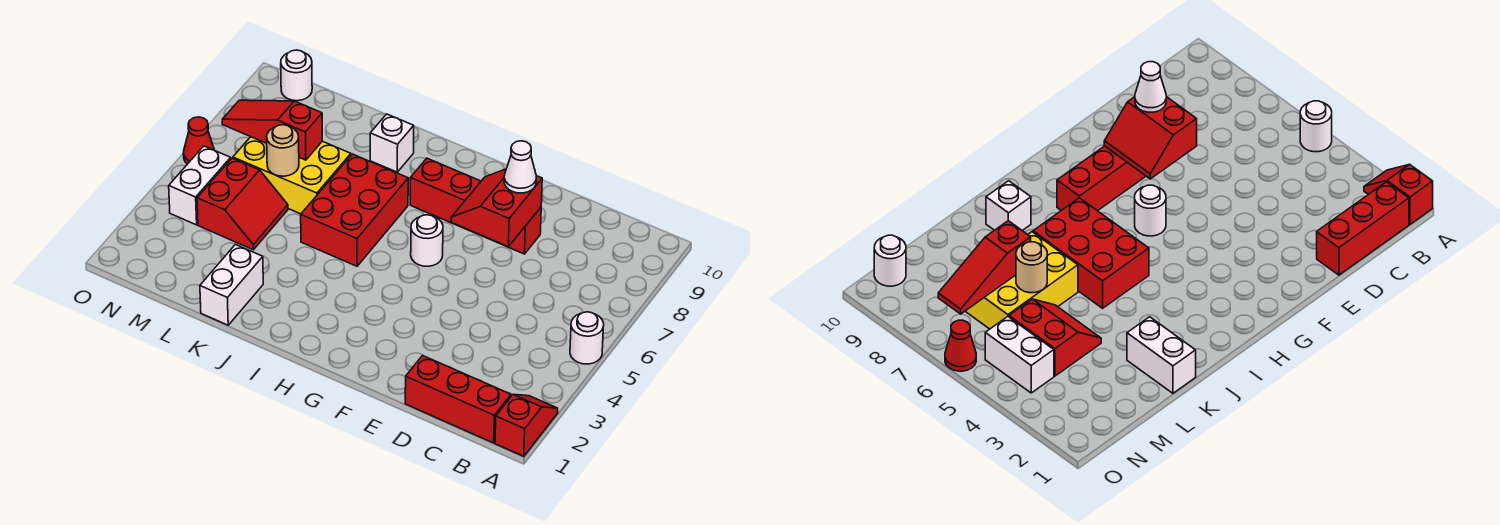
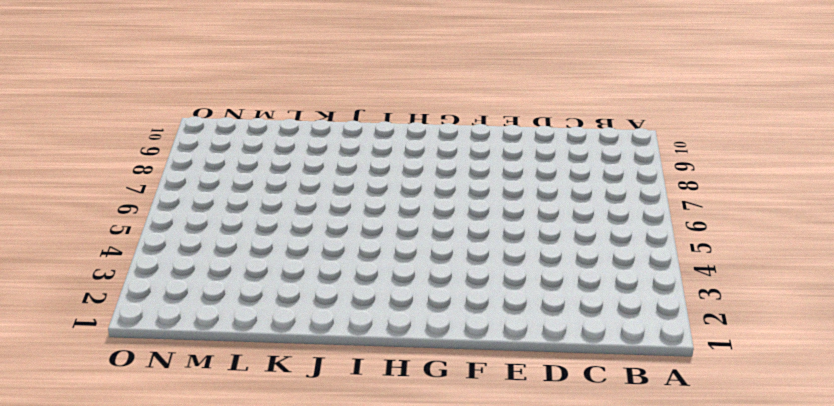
none -> red 1x2 slope [495,394,558,456]
none -> white 1x1 round brick [570,312,604,364]
none -> red 1x3 brick [405,355,511,443]

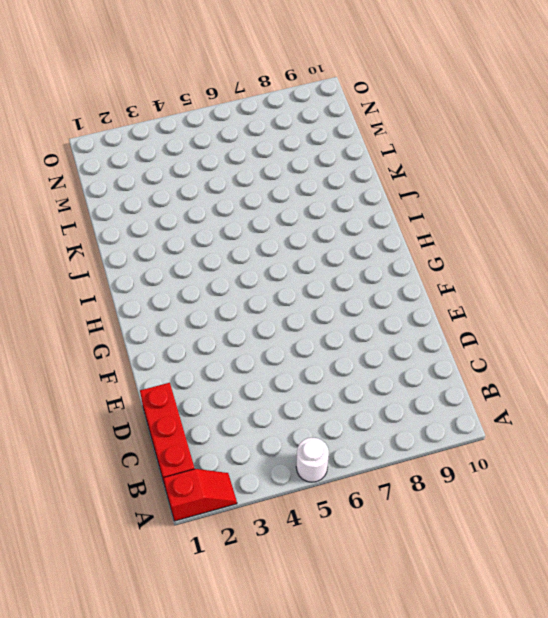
none -> red 1x4 brick [410,158,541,254]
none -> white 1x1 round brick [411,215,443,266]
none -> red 2x3 brick [301,154,408,266]

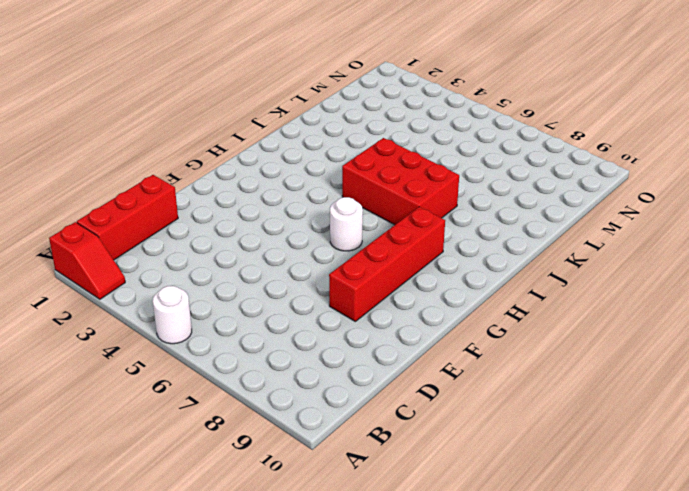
none -> white 1x1 brick [370,114,414,172]
none -> white 1x2 brick [200,245,263,325]
none -> yellow 2x3 brick [233,137,351,214]

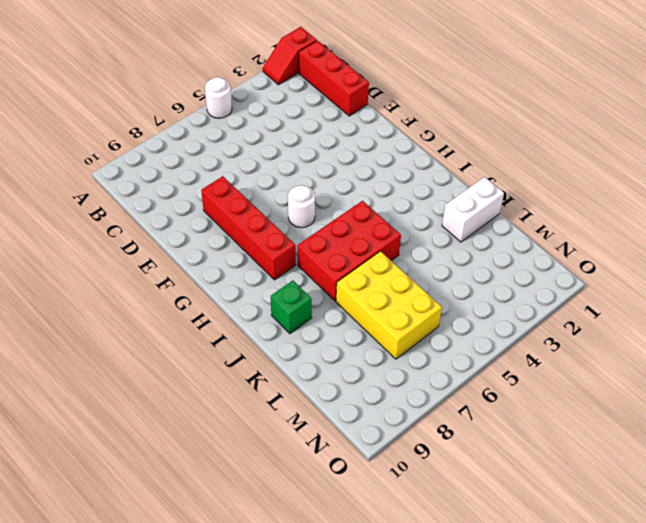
green 1x1 brick [271,280,312,334] -> white 1x1 brick [370,114,414,172]
none -> red 2x2 slope [197,158,288,250]
none -> white 1x2 brick [169,146,231,225]
none -> white 1x1 round brick [281,50,312,101]

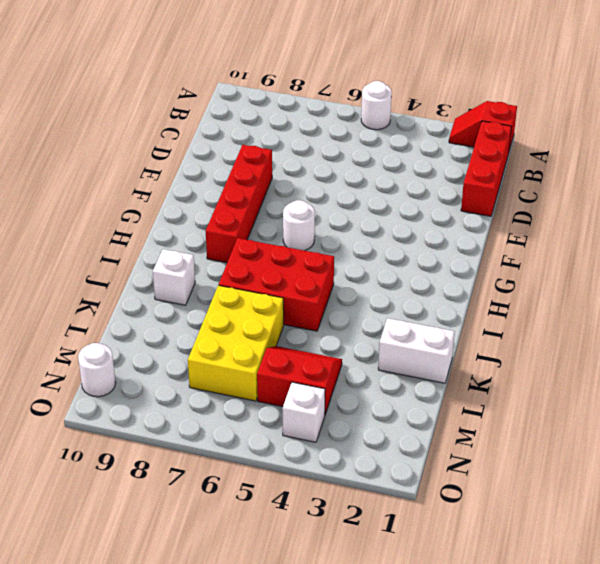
white 1x1 brick [282,382,325,442] -> white 1x2 brick [169,146,231,225]
none -> red 1x1 cone [183,117,214,164]
none -> red 2x2 slope [451,169,542,246]
none -> tan 1x1 round brick [267,125,299,176]

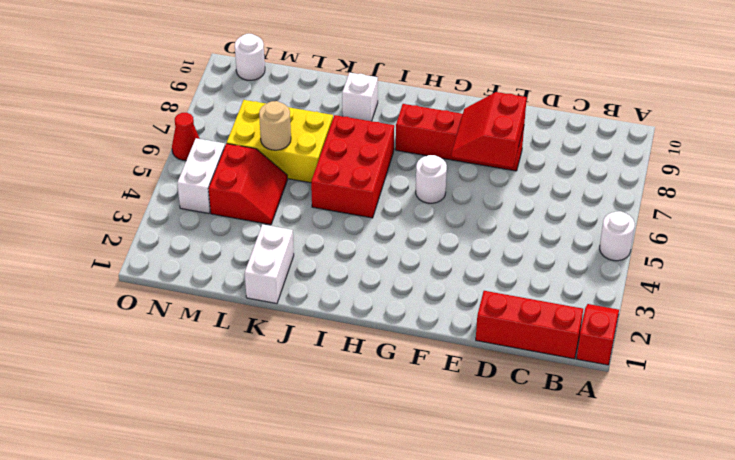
none -> red 1x3 slope [222,100,322,160]
none -> white 1x1 cone [504,141,536,193]

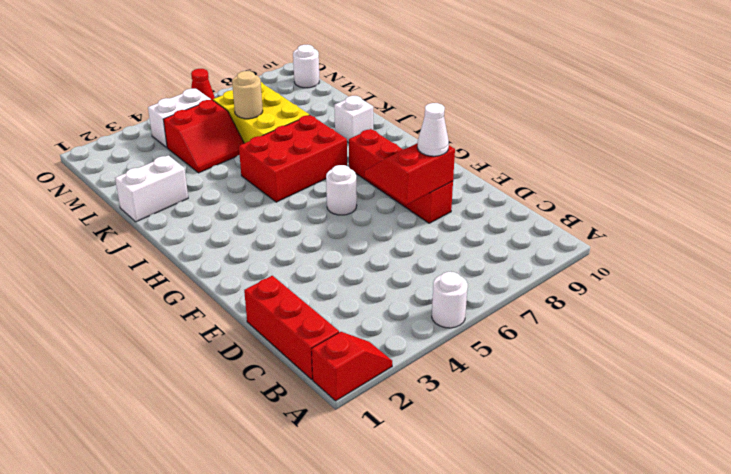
none -> red 1x3 slope [222,100,322,160]

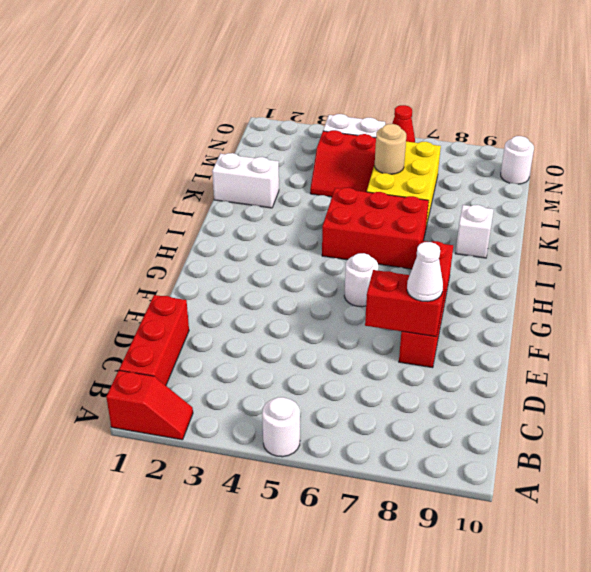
none -> red 1x3 slope [222,100,322,160]

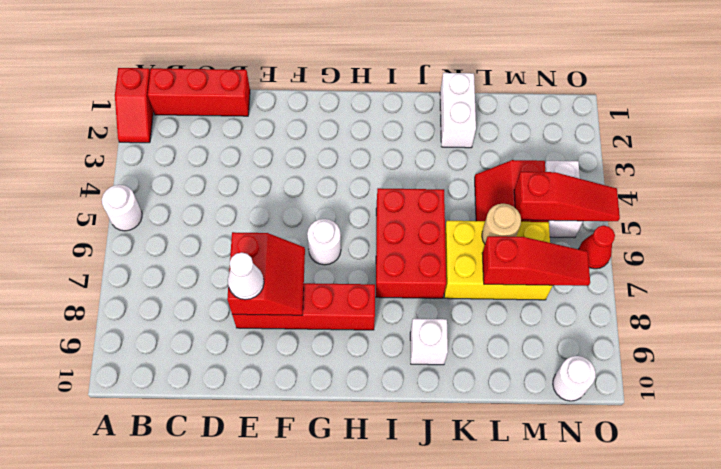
red 1x3 slope [514,172,620,221] -> none

